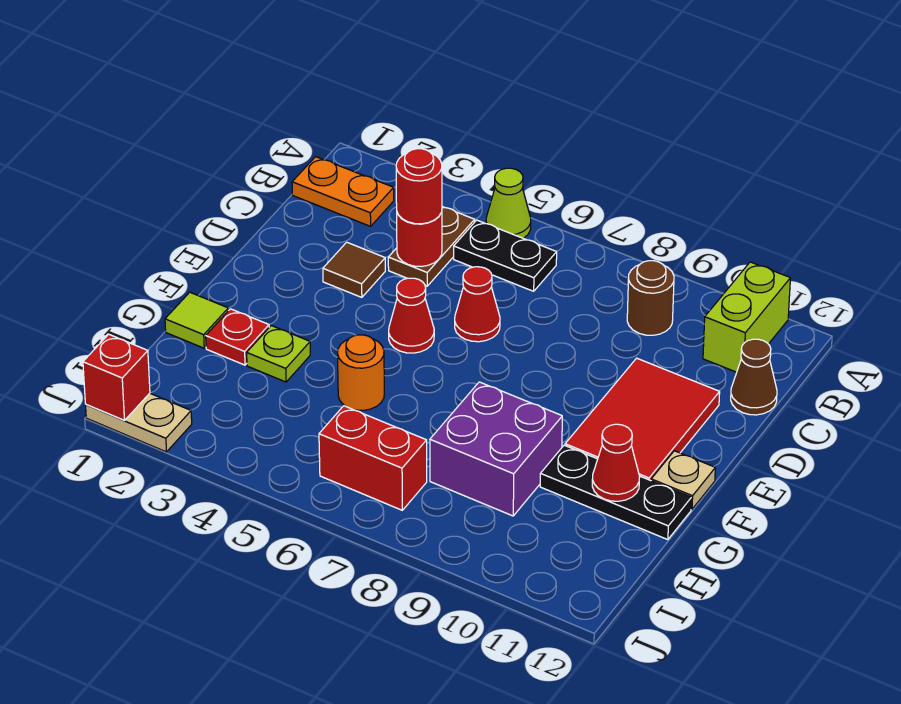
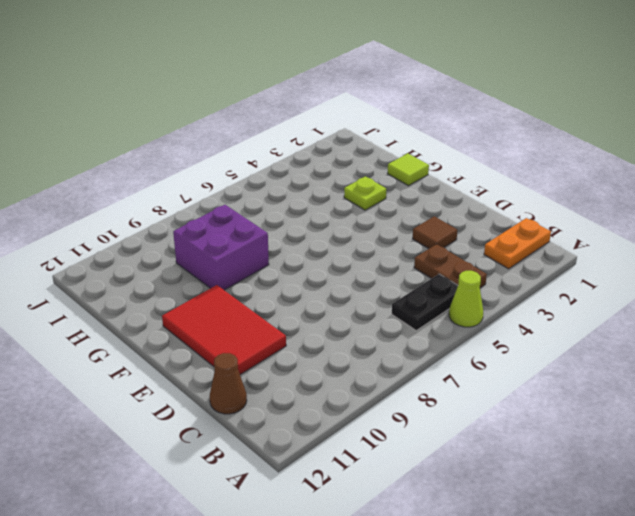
none -> lime 1x2 brick [703,262,790,372]
none -> brown 1x1 round brick [627,261,674,335]
none -> red 1x1 cone [455,267,500,342]

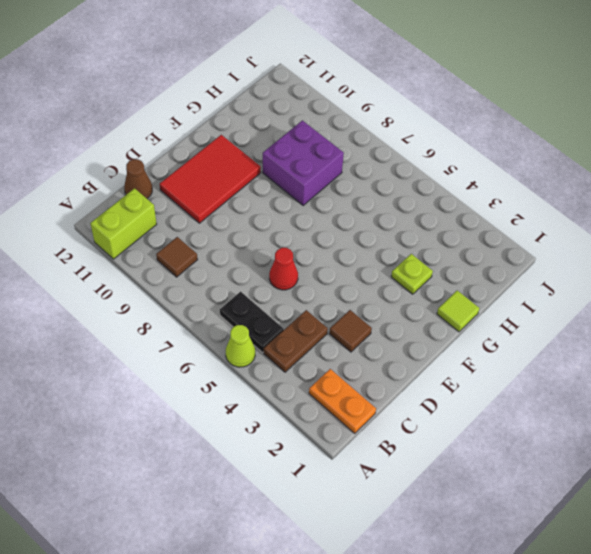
brown 1x1 tile [156,237,198,277] -> brown 1x1 round brick [627,261,674,335]
none -> red 1x1 cone [389,278,434,353]
none -> tan 1x1 plate [651,451,715,509]
none -> red 1x1 plate [206,309,269,365]

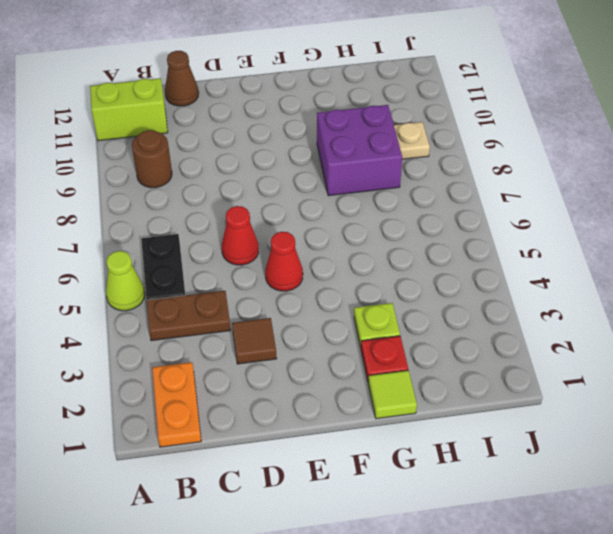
tan 1x1 plate [394,122,430,159] -> tan 1x1 plate moved to [651,451,715,509]
none -> red 2x3 tile [565,358,720,481]
none -> orange 1x1 round brick [338,335,384,410]
none -> black 1x3 plate [540,445,691,540]

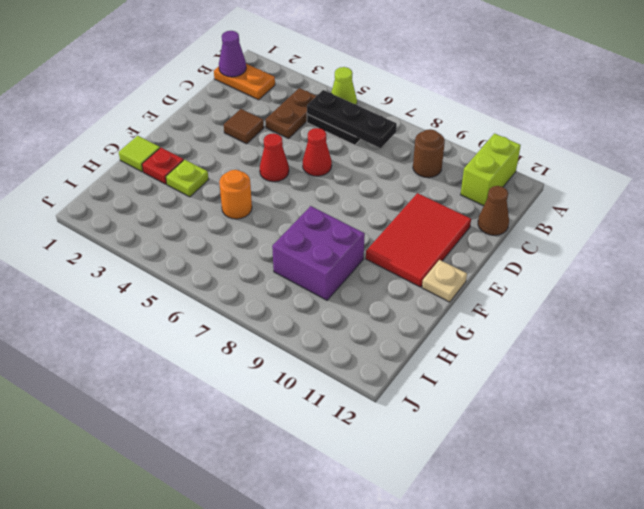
purple 1x1 cone [219,31,246,77] -> none
black 1x3 plate [307,90,397,148] -> black 1x3 plate moved to [540,445,691,540]
none -> red 1x2 brick [319,406,427,510]
none -> tan 1x2 plate [86,393,192,452]
none -> red 1x1 round brick [397,212,442,267]

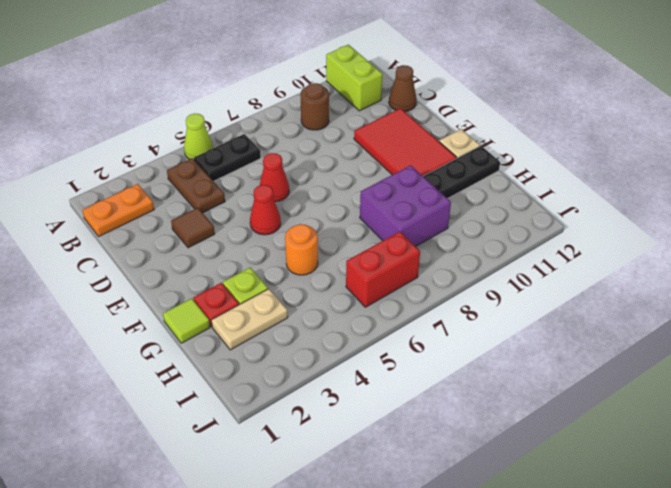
tan 1x2 plate [211,289,288,350] -> tan 1x2 plate moved to [86,393,192,452]
none -> red 1x1 round brick [397,212,442,267]
none -> red 1x1 cone [592,424,640,501]
none -> red 1x1 brick [83,334,150,420]

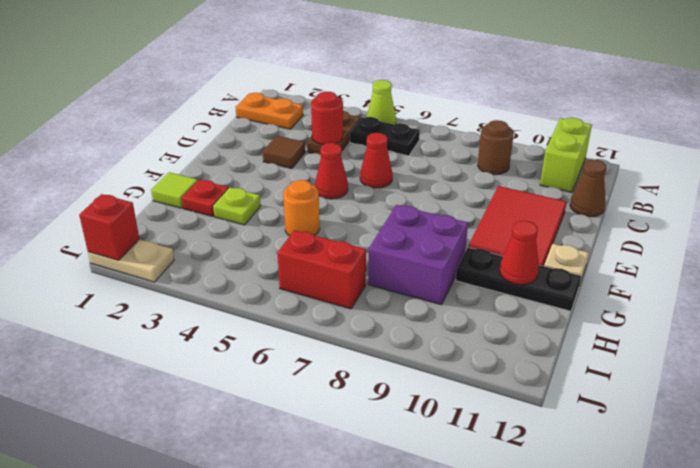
none -> red 1x1 round brick [396,149,442,224]

